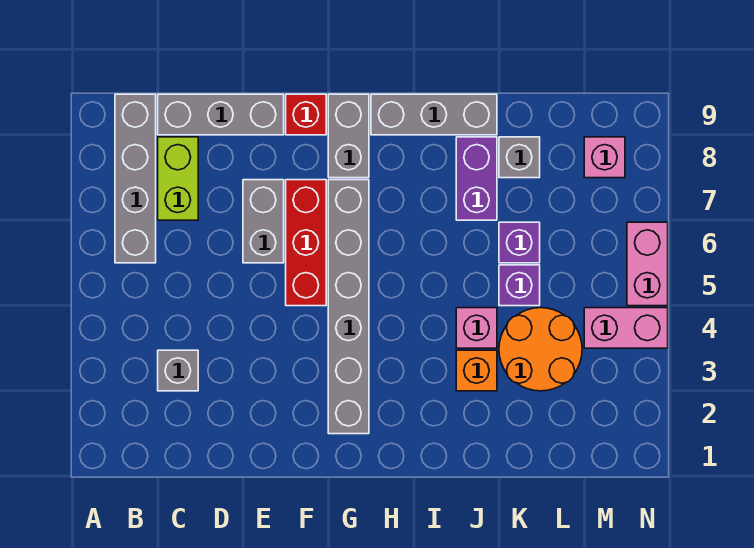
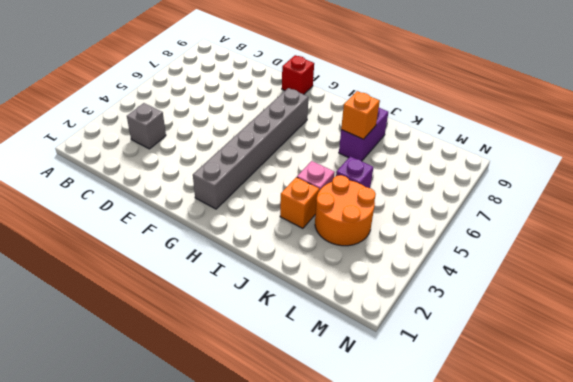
orange 1x1 brick [341,91,380,139] -> none
none -> grey 1x4 brick [115,94,156,263]
none -> lime 1x2 brick [158,137,198,220]
none -> grey 1x3 brick [158,94,284,135]

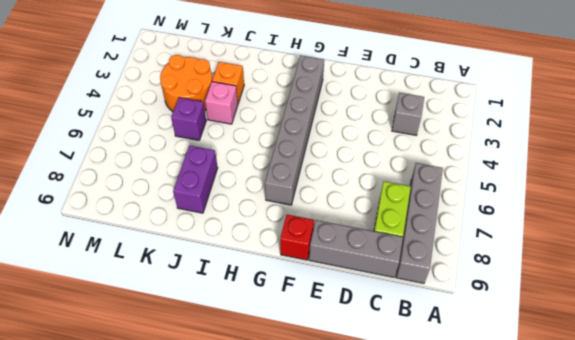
none -> grey 1x2 brick [243,180,284,263]
none -> red 1x3 brick [286,180,326,306]
none -> grey 1x2 brick [328,94,369,178]

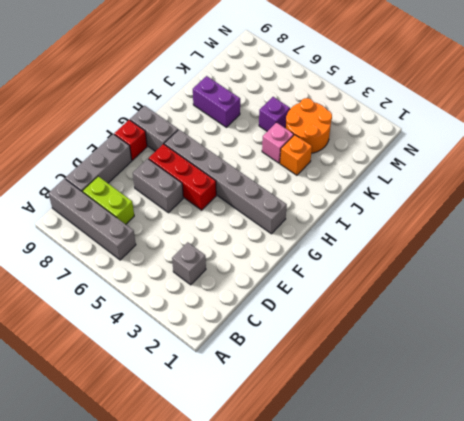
none -> grey 1x3 brick [371,94,497,135]
none -> purple 1x1 brick [499,222,540,263]
none -> grey 1x1 brick [499,137,540,178]

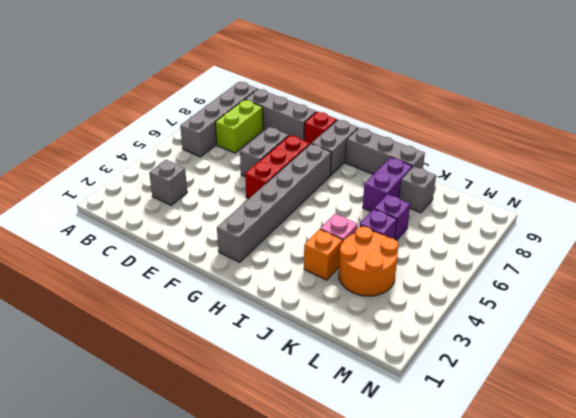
none -> pink 1x2 brick [584,308,668,348]
none -> pink 1x1 brick [584,137,625,178]
none -> pink 1x2 brick [627,222,668,306]

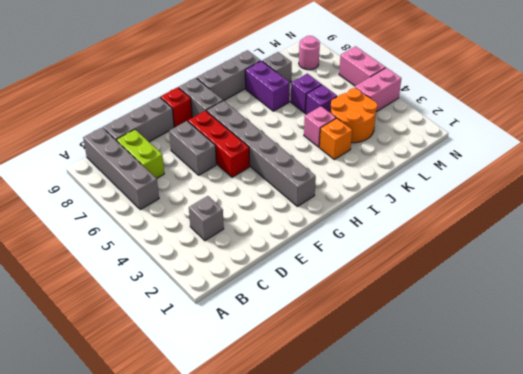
pink 1x1 round brick [299,36,320,70] -> pink 1x1 brick [584,137,625,178]

